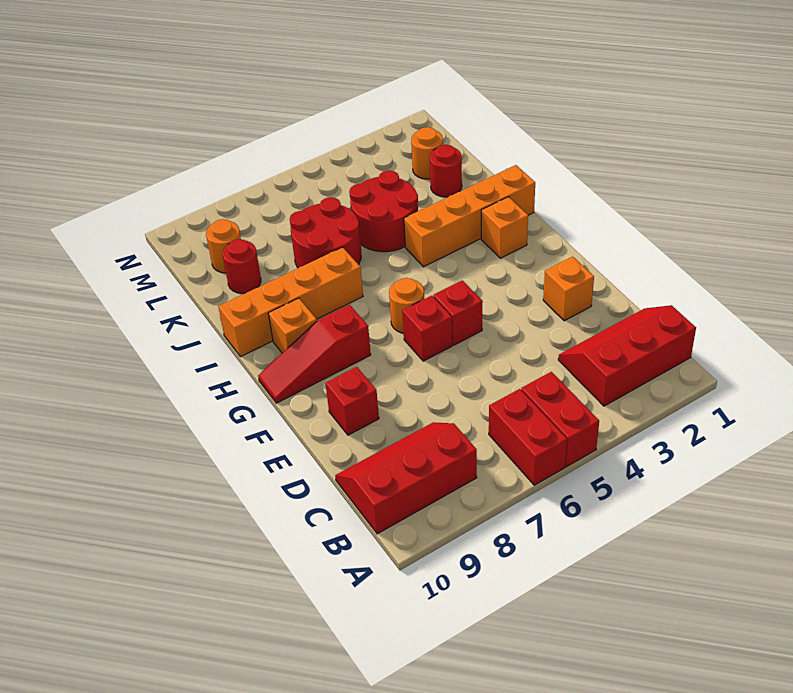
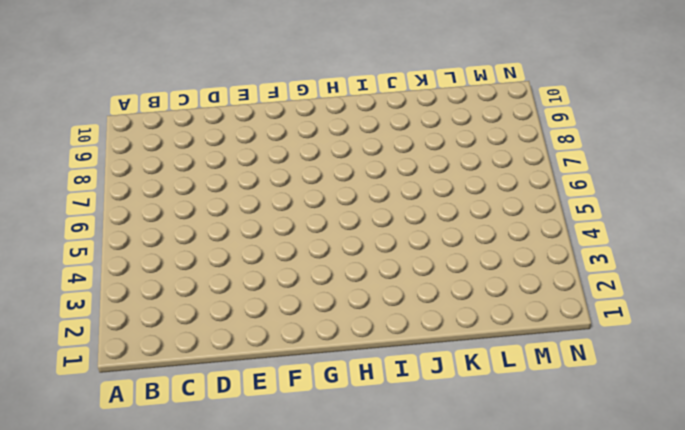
none -> red 1x2 brick [521,372,599,467]
none -> red 1x2 brick [489,389,567,485]
none -> red 2x3 slope [558,305,696,406]

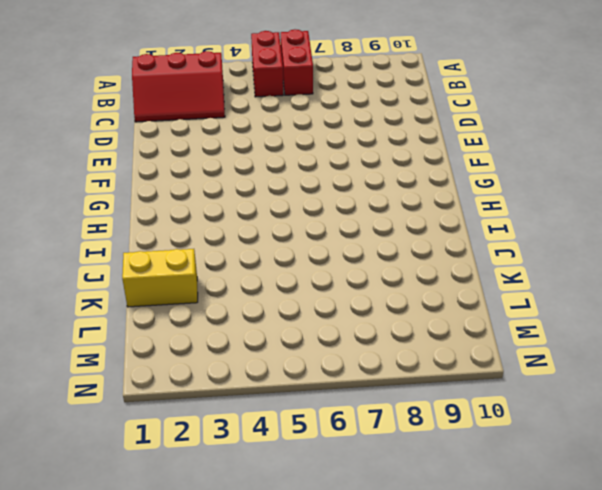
yellow 1x2 brick [122,249,198,307] -> red 1x1 round brick [430,145,462,197]
none -> red 2x3 slope [335,422,477,534]
none -> orange 1x1 brick [543,257,594,321]
none -> red 1x1 brick [325,367,379,435]

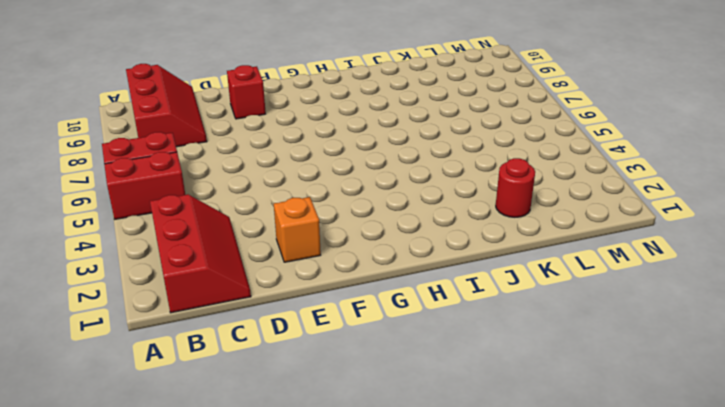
none -> red 1x1 brick [433,280,483,345]
none -> red 1x1 brick [402,296,452,361]
none -> orange 1x1 round brick [389,278,424,333]

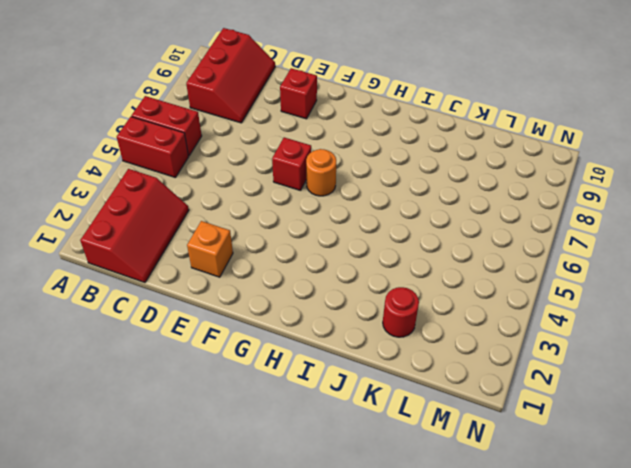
none -> red 1x1 brick [433,280,483,345]
none -> red 1x3 slope [258,305,371,403]
none -> orange 1x1 brick [481,197,528,258]

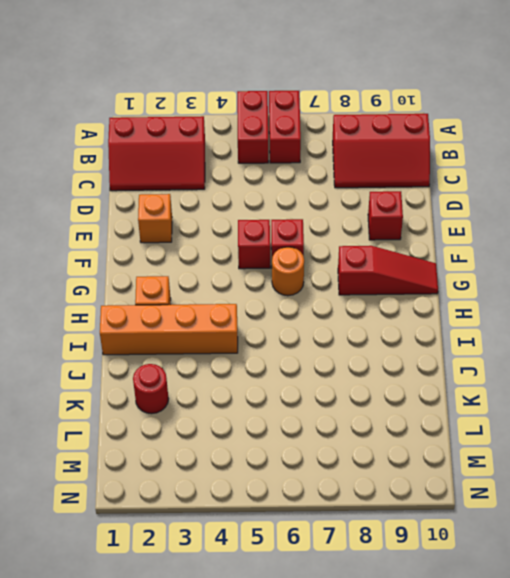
none -> orange 1x1 brick [268,298,317,353]
none -> orange 1x4 brick [218,247,363,357]
none -> red 2x2 round brick [349,170,418,252]

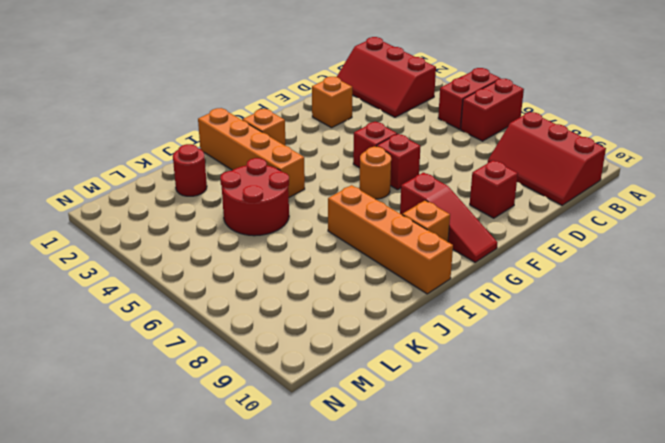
none -> red 2x2 round brick [290,197,361,268]
none -> red 1x1 round brick [223,239,261,293]
none -> orange 1x1 round brick [411,127,443,179]

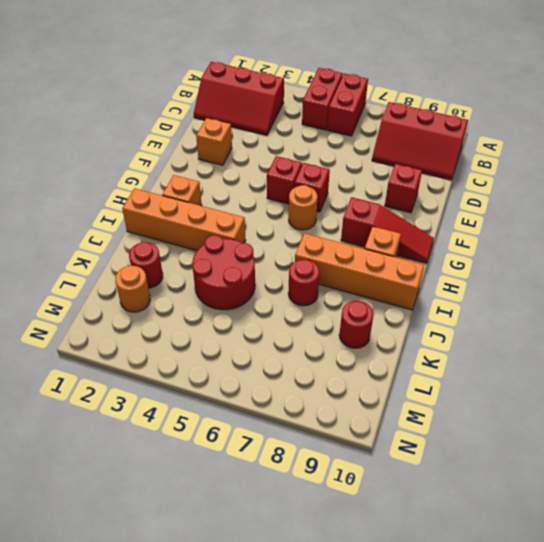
red 1x1 round brick [288,259,320,306] -> red 2x2 round brick [290,197,361,268]
none -> orange 1x1 round brick [206,219,241,273]

